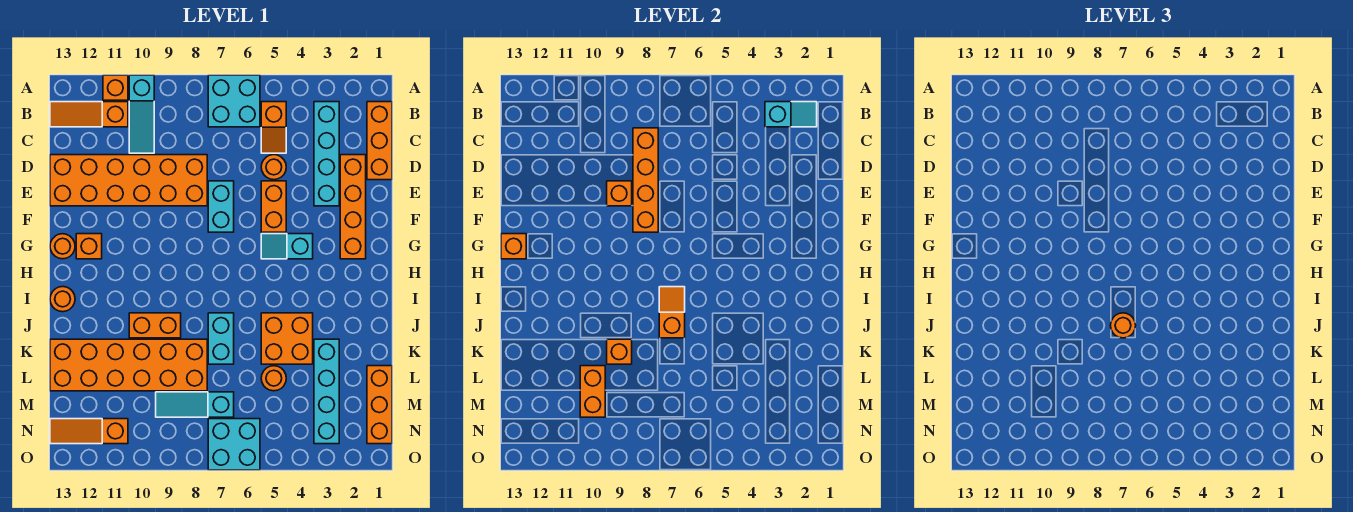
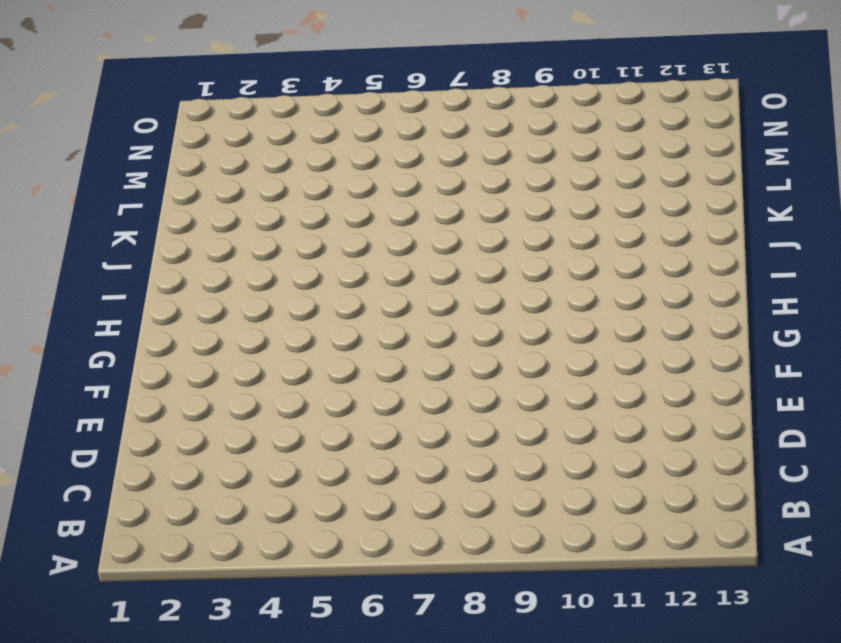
none -> cyan 2x2 brick [208,75,260,127]
none -> cyan 1x3 slope [129,75,154,153]
none -> orange 1x1 brick [103,75,128,100]
none -> orange 1x3 brick [367,102,392,180]

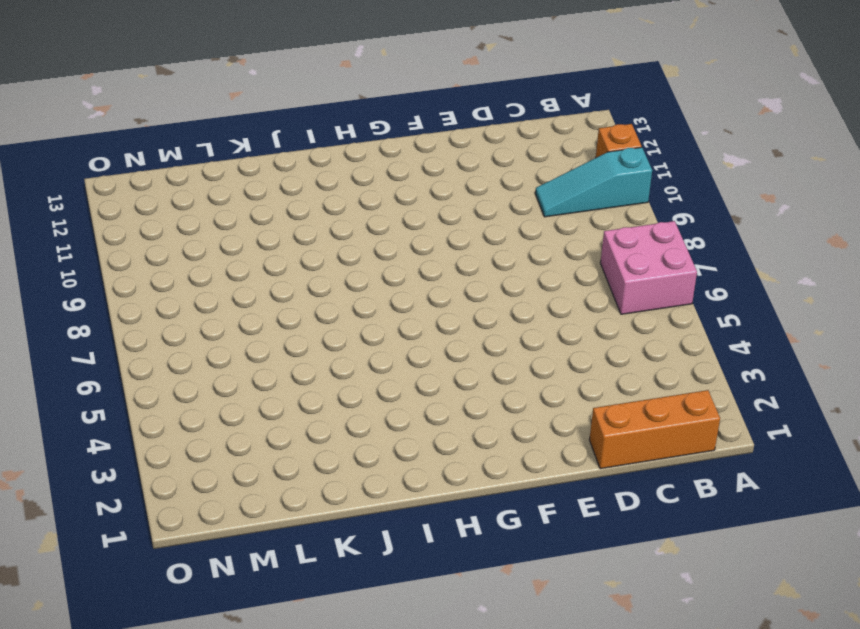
pink 2x2 brick [600,221,697,314] -> cyan 2x2 brick [208,75,260,127]
none -> cyan 1x4 brick [314,102,339,206]
none -> orange 1x2 slope [261,102,286,153]
none -> orange 1x3 slope [50,102,128,127]
none -> orange 1x4 brick [340,155,366,259]

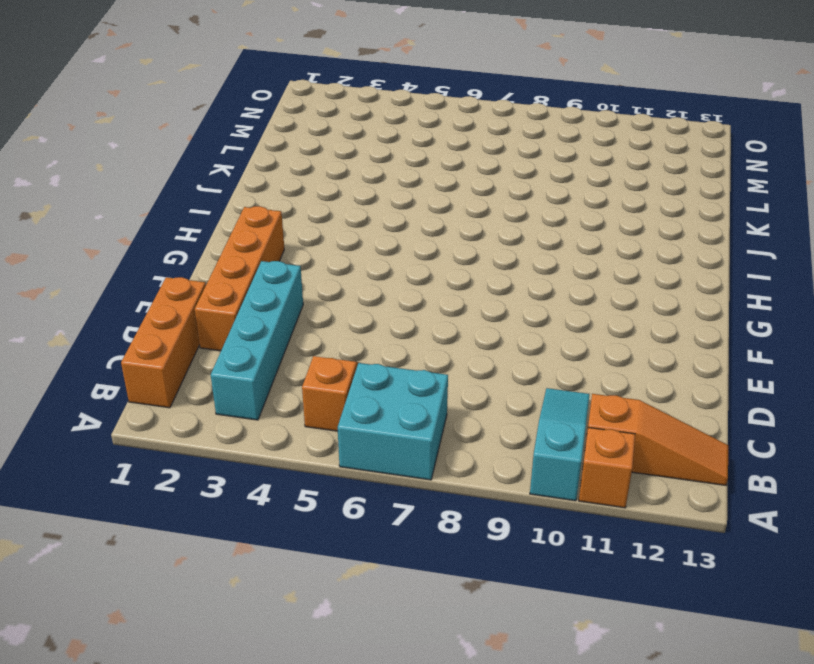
none -> orange 1x1 round brick [261,155,286,180]
none -> orange 2x6 brick [50,155,207,206]
none -> orange 1x2 brick [261,181,286,232]
none -> cyan 1x2 brick [208,181,234,232]

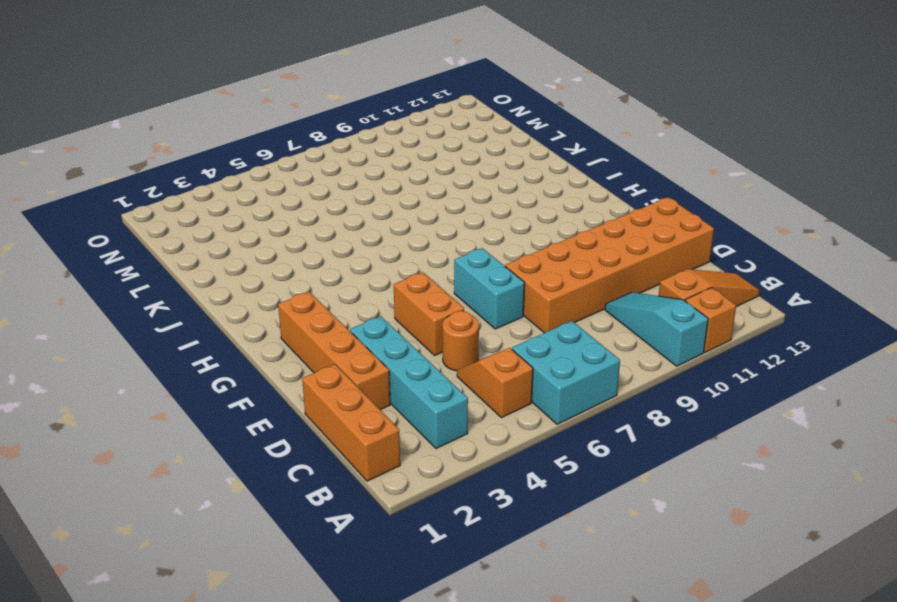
none -> cyan 1x2 slope [261,234,313,259]
none -> orange 1x1 brick [76,234,102,259]
none -> orange 1x1 round brick [50,234,75,259]
none -> orange 1x1 round brick [50,287,75,312]

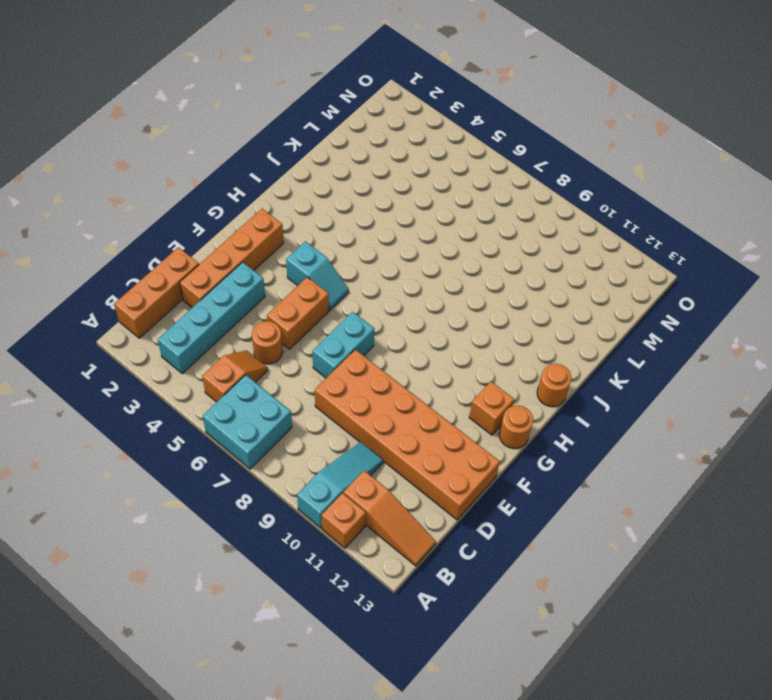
none -> orange 2x2 brick [261,313,313,364]
none -> cyan 1x2 brick [208,313,234,364]
none -> orange 1x2 brick [129,313,181,338]
none -> cyan 1x4 brick [314,339,339,444]

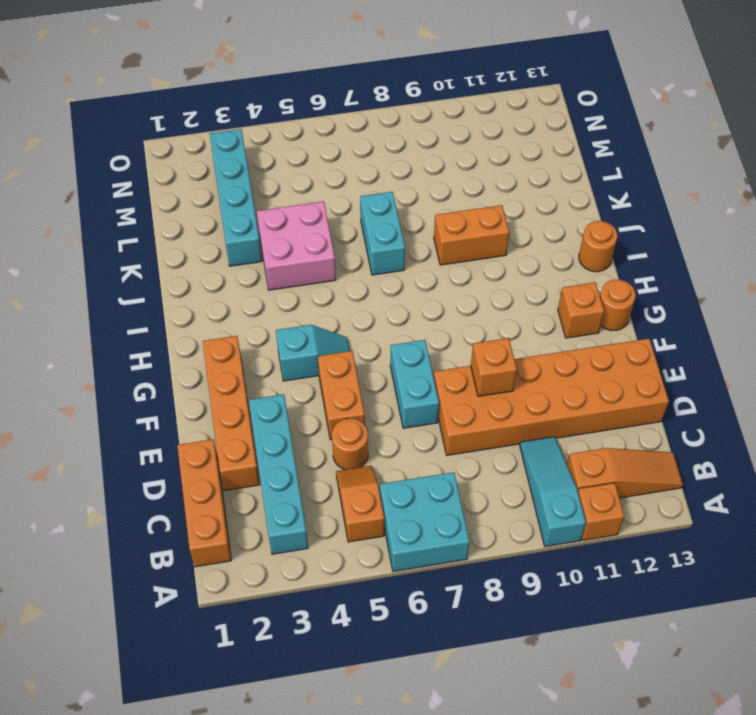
pink 2x2 brick [257,201,336,290] -> orange 2x2 brick [261,313,313,364]
none -> orange 2x6 brick [50,339,207,391]
none -> orange 1x3 brick [367,366,392,444]
none -> orange 1x1 round brick [261,366,286,391]
none -> cyan 1x3 slope [156,392,234,417]

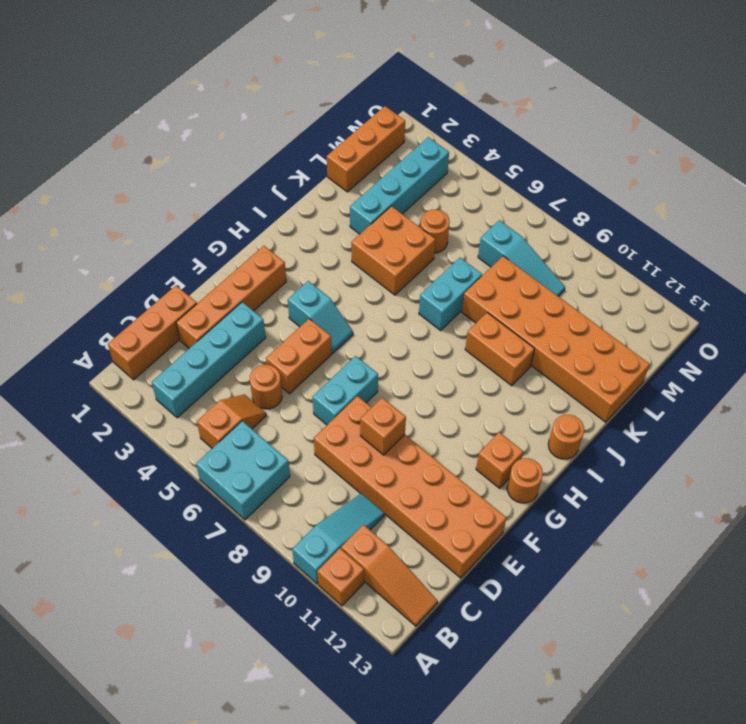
none -> cyan 2x2 brick [208,419,260,470]
none -> orange 1x3 slope [50,419,128,444]
none -> cyan 1x2 slope [765,102,817,127]
none -> orange 1x4 brick [633,128,658,232]

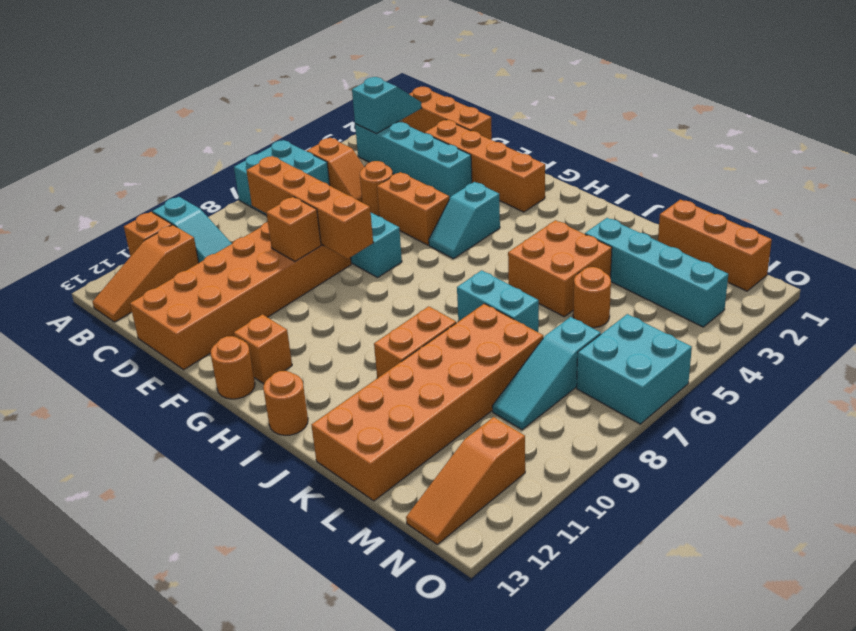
none -> orange 1x1 brick [501,234,526,259]
none -> orange 1x2 slope [659,287,685,338]
none -> orange 1x1 brick [607,339,632,364]
none -> orange 1x2 brick [580,366,605,417]

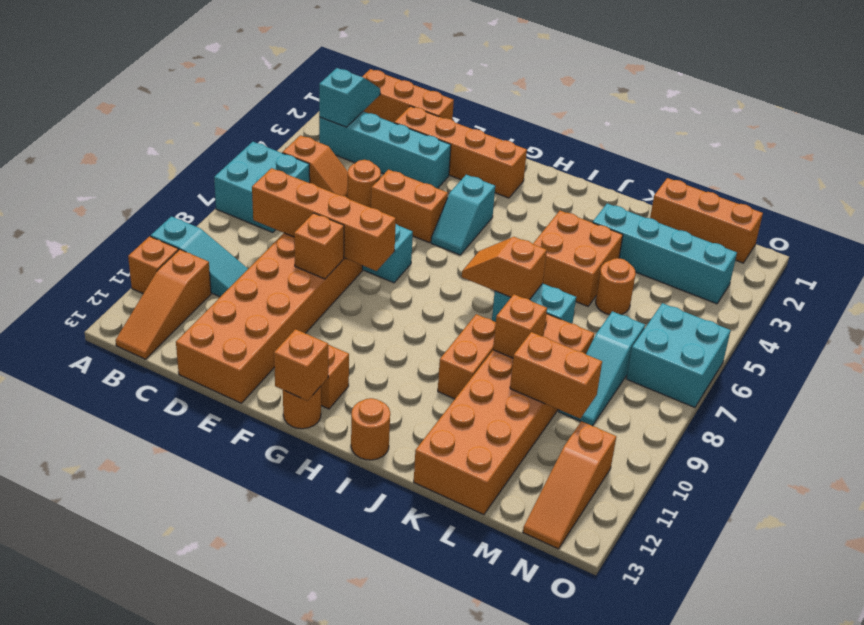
none -> orange 1x1 round brick [1111,313,1136,338]

